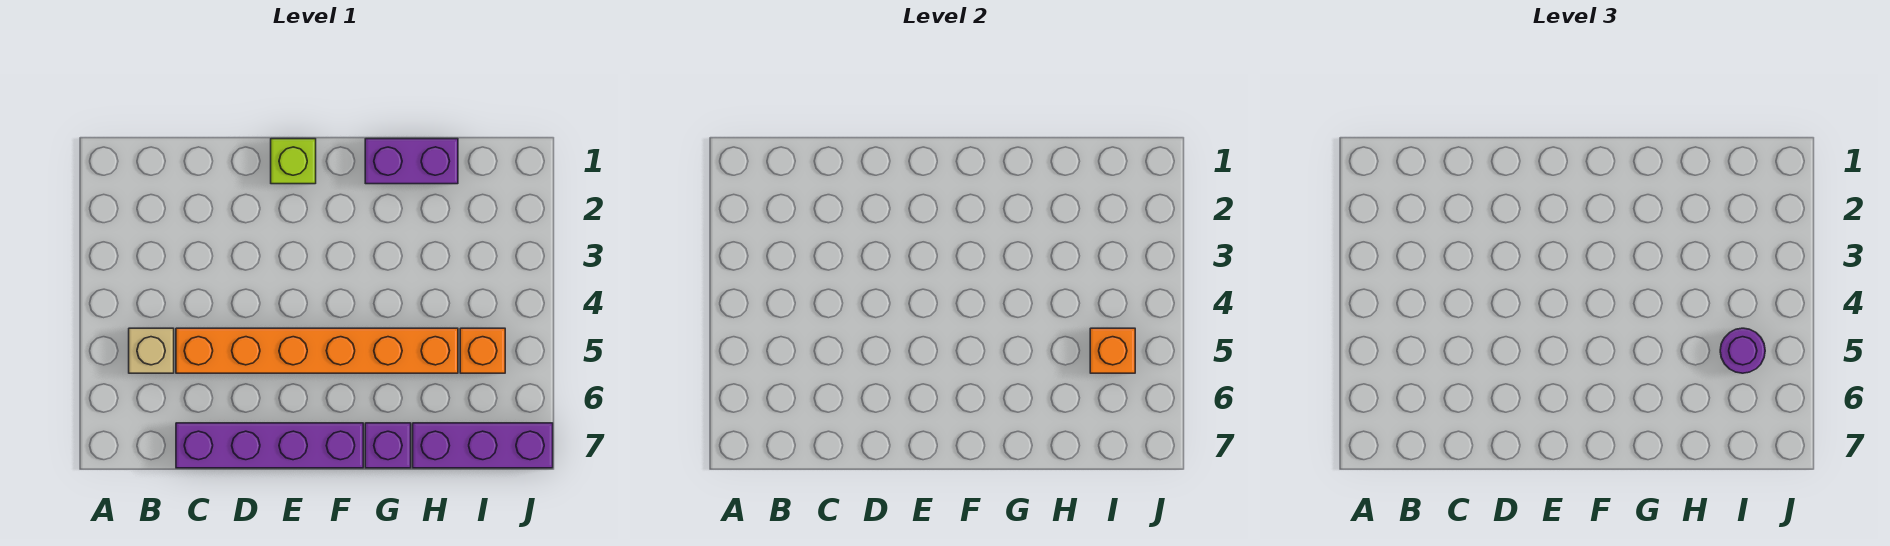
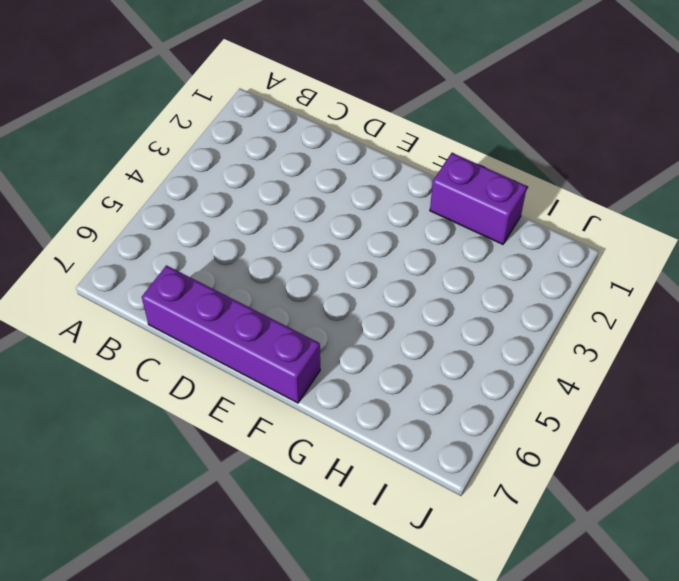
none -> tan 1x1 brick [129,328,174,373]
none -> orange 1x6 brick [176,328,458,373]

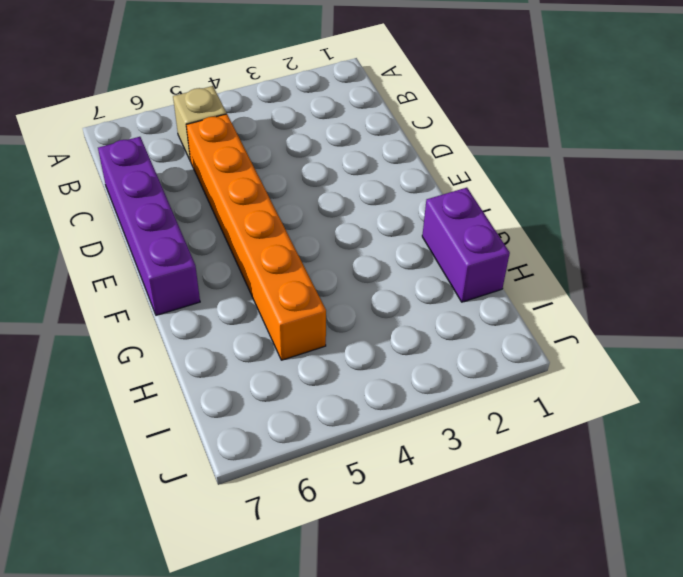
none -> lime 1x1 brick [271,139,316,184]
none -> purple 1x1 brick [365,423,411,468]

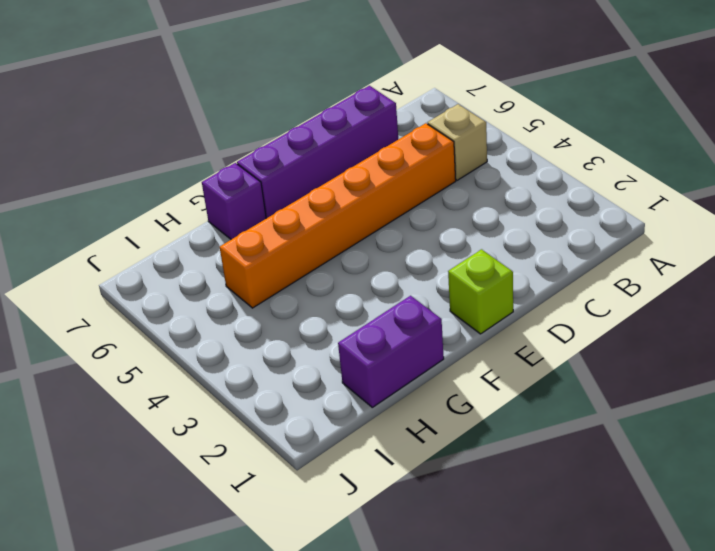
none -> purple 1x3 brick [413,423,553,468]
none -> orange 1x1 brick [460,328,505,373]

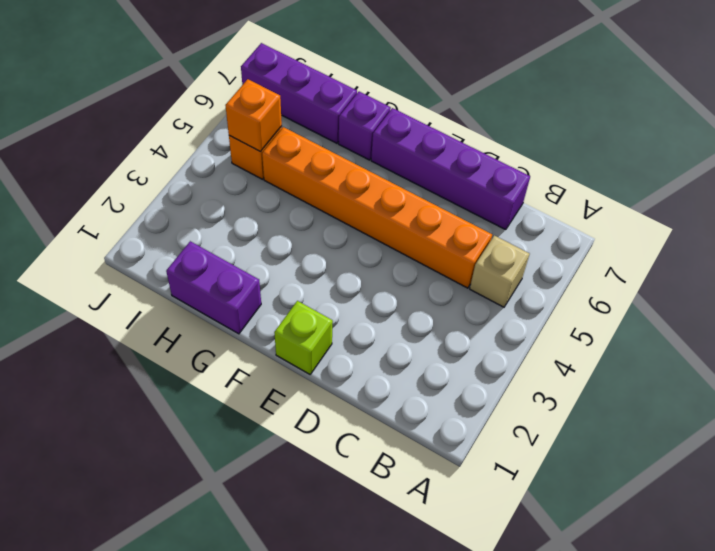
none -> purple 1x1 round brick [1720,328,1765,373]

